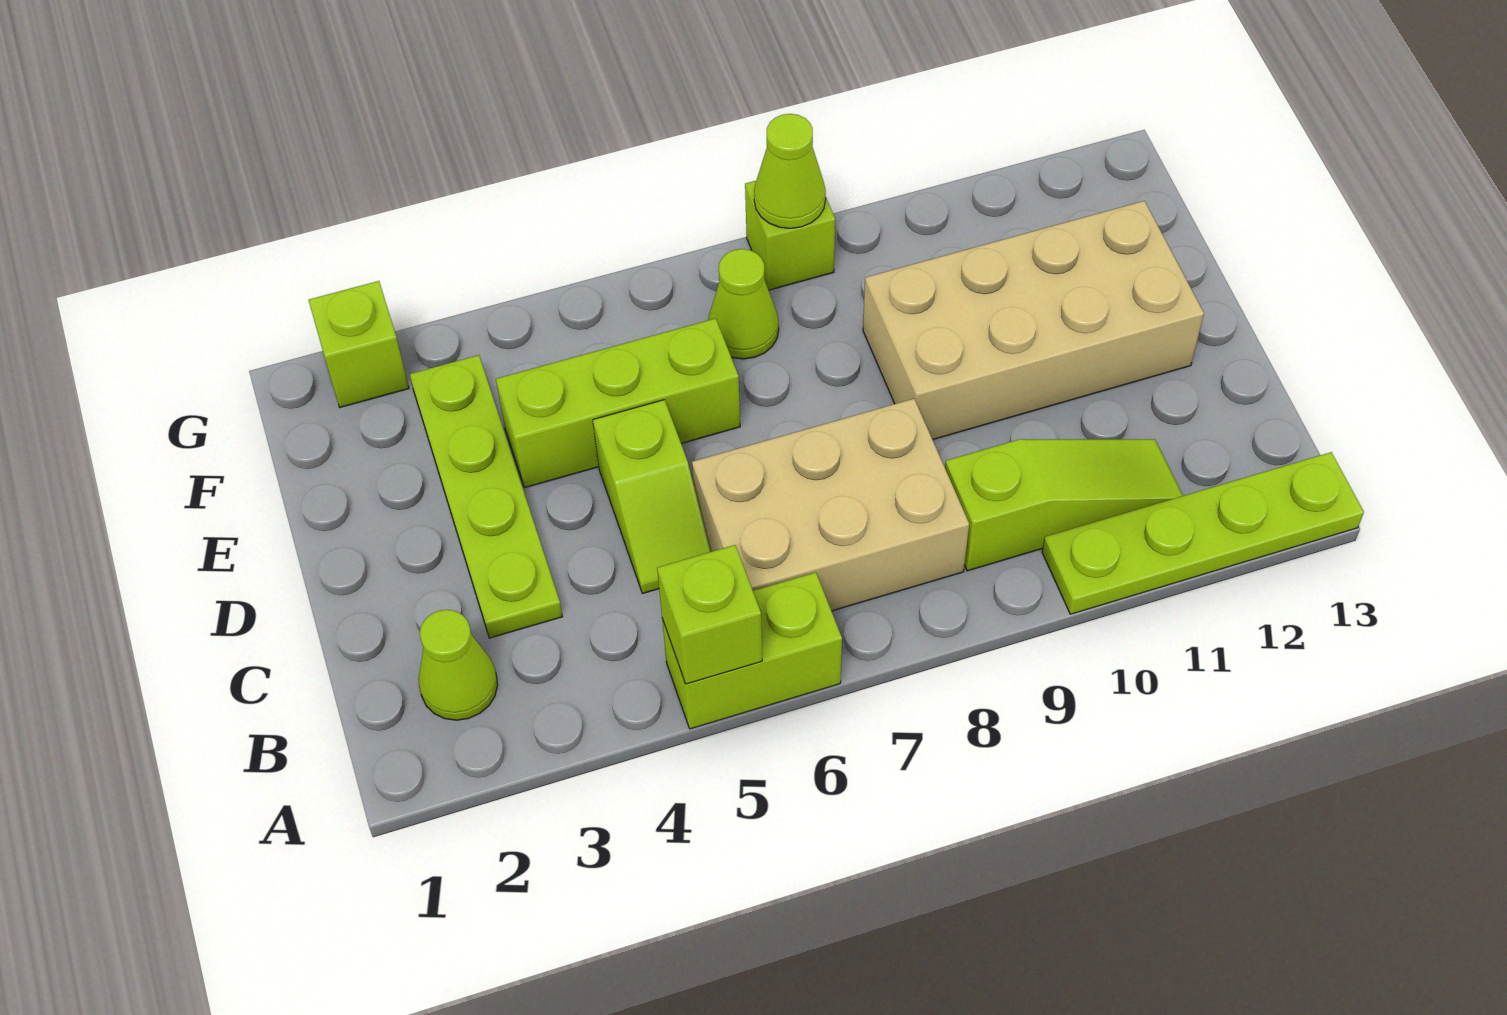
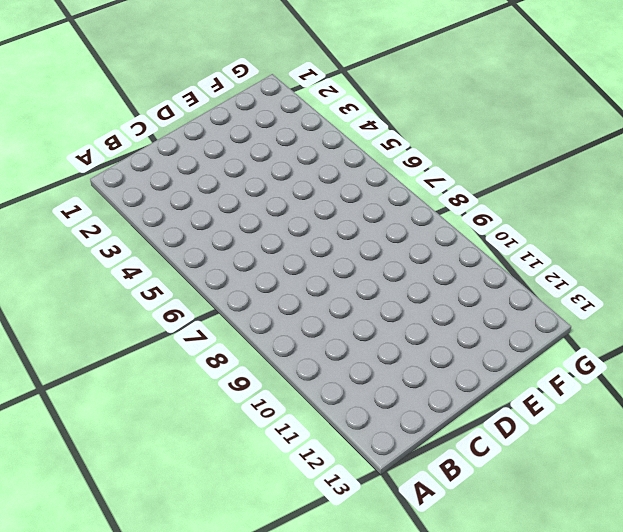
none -> lime 1x2 brick [662,572,842,729]
none -> lime 1x4 plate [1042,452,1364,614]
none -> lime 1x1 cone [419,610,498,720]

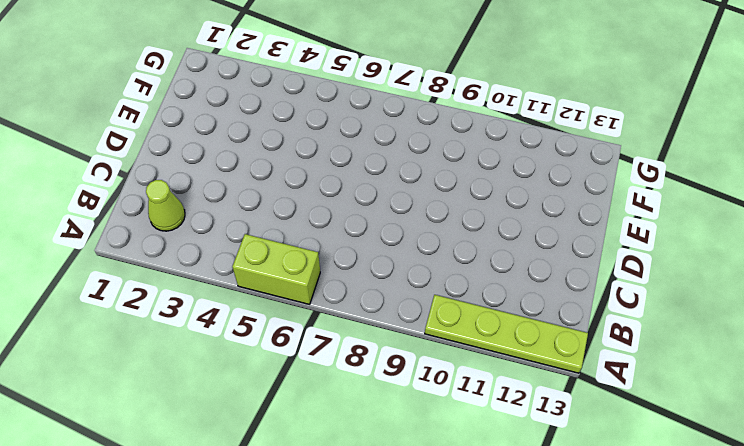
none -> tan 2x3 brick [692,399,969,611]
none -> lime 1x3 slope [945,439,1183,571]
none -> lime 1x4 plate [410,355,562,638]

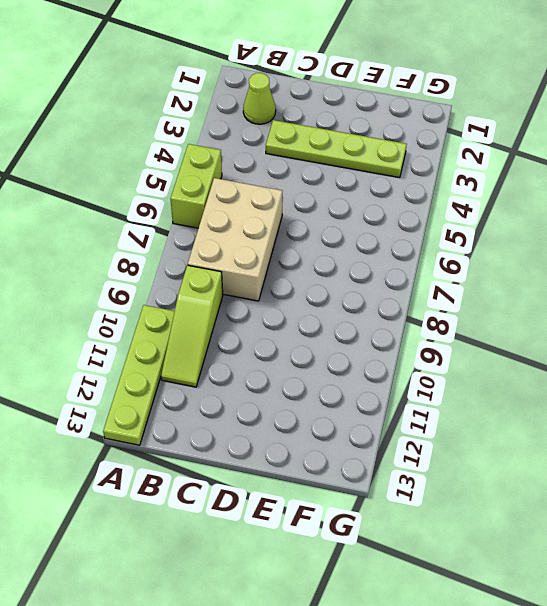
none -> lime 1x2 slope [593,400,710,594]
none -> tan 2x4 brick [863,201,1204,440]
none -> lime 1x3 brick [496,318,740,488]

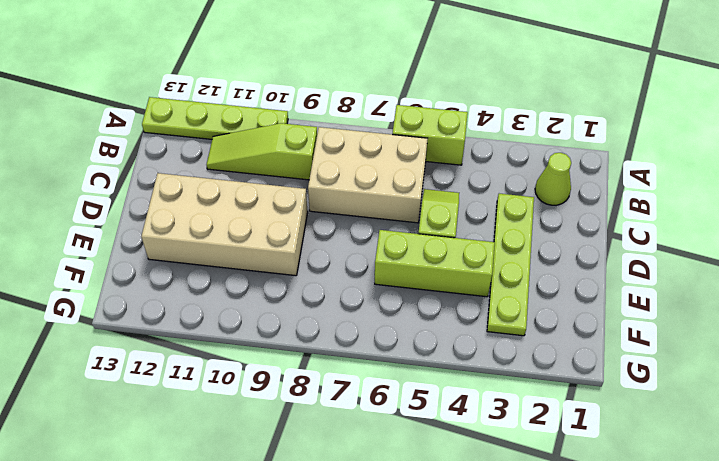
none -> lime 1x1 cone [708,249,779,359]
none -> lime 1x1 brick [308,281,409,407]
none -> lime 1x1 brick [745,181,835,290]

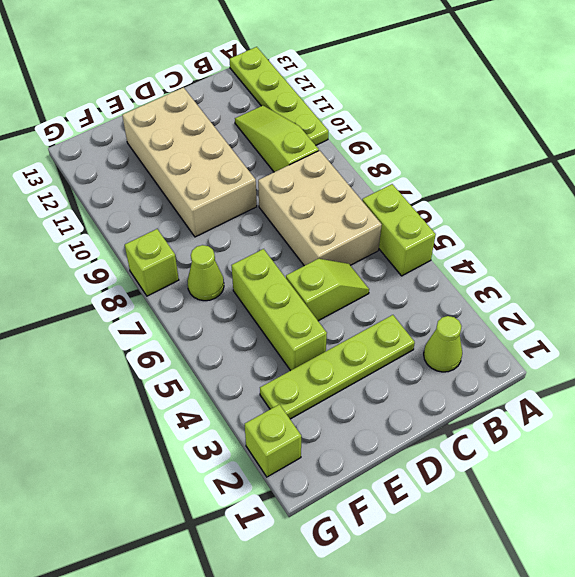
none -> lime 1x1 brick [657,545,762,684]
none -> lime 1x1 cone [754,114,826,228]

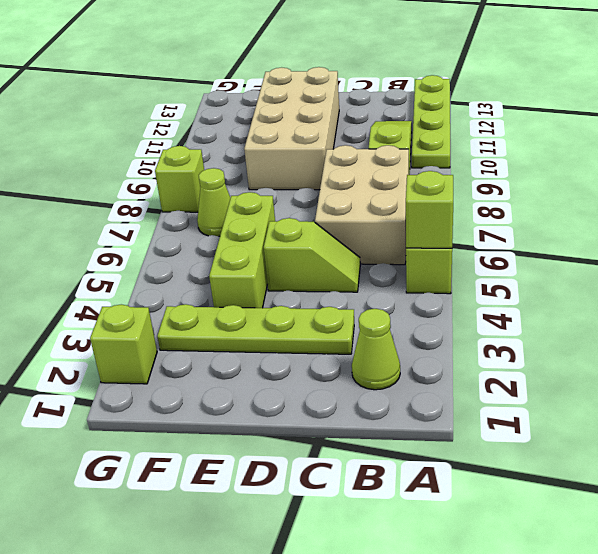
none -> lime 1x1 cone [754,114,826,228]

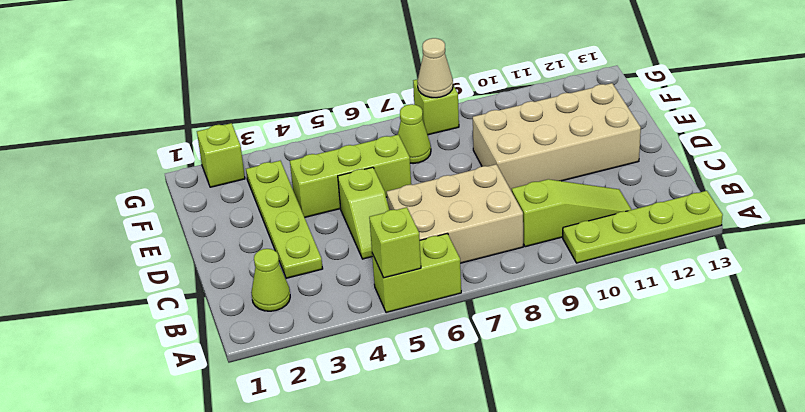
tan 1x1 cone [417,38,453,98] -> lime 1x1 cone [754,114,826,228]

